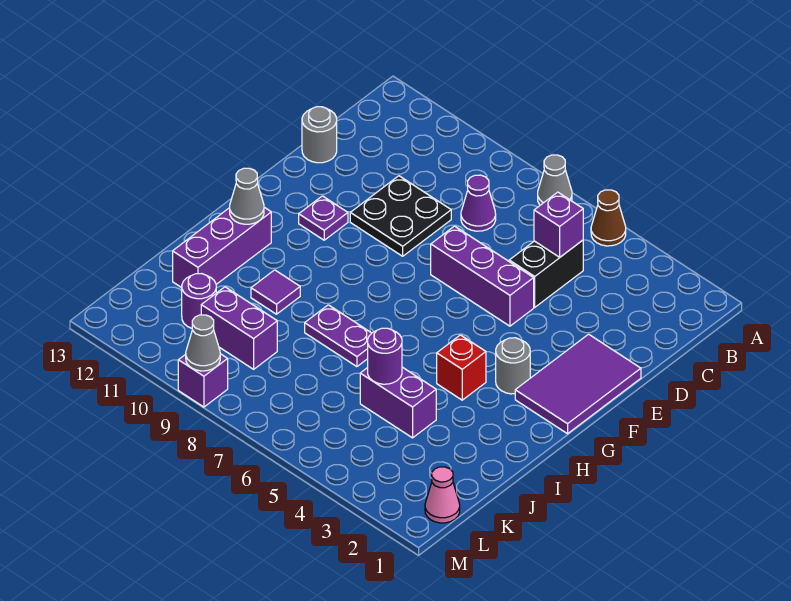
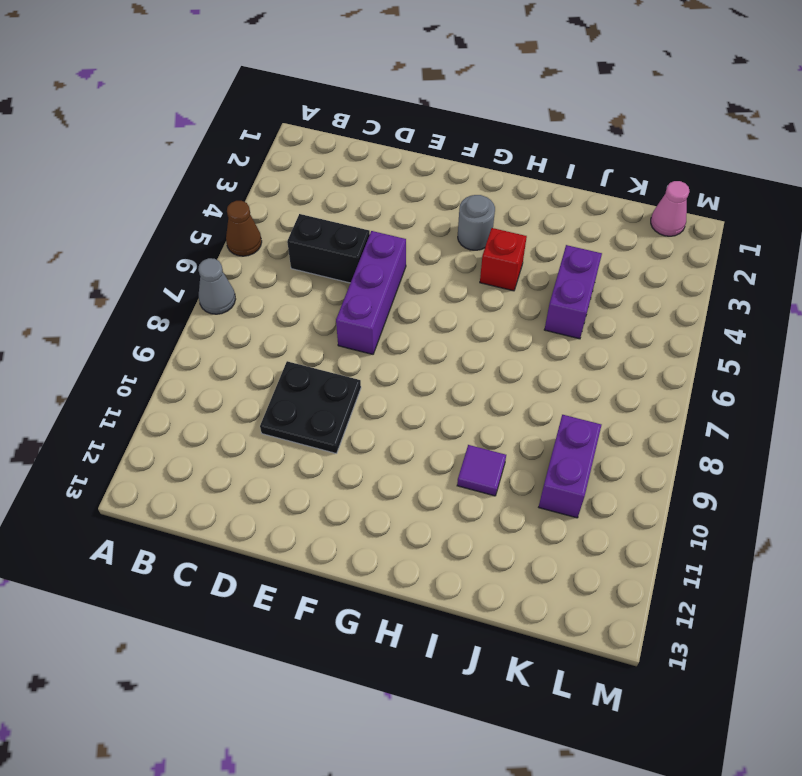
none -> purple 1x1 cone [461,175,496,231]
none -> grey 1x1 round brick [302,107,337,163]
none -> purple 2x3 tile [515,334,641,434]

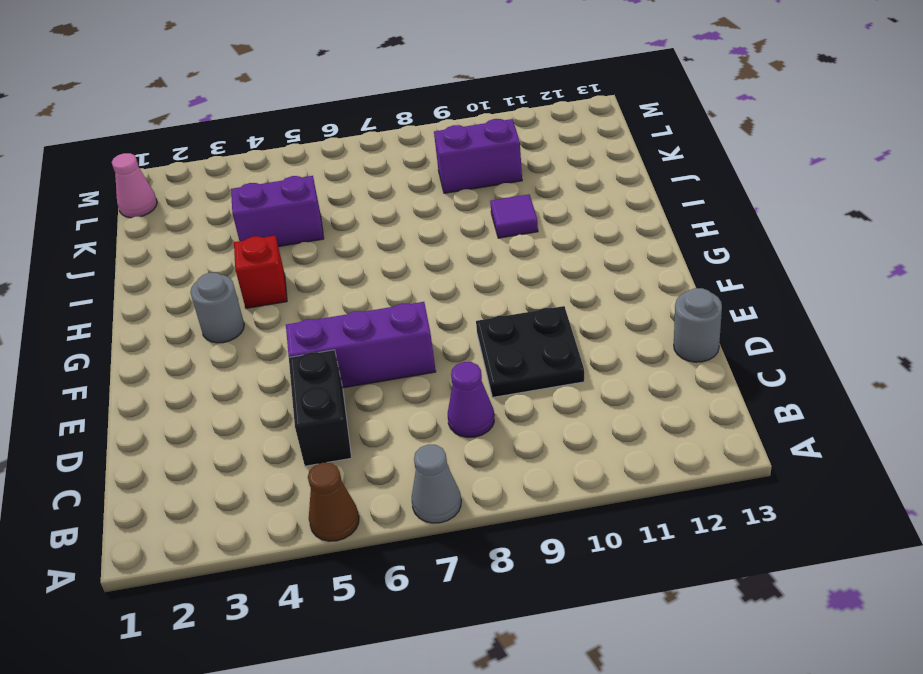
none -> purple 2x3 tile [515,334,641,434]
none -> purple 1x1 plate [299,196,348,240]
none -> purple 1x3 brick [173,207,271,288]

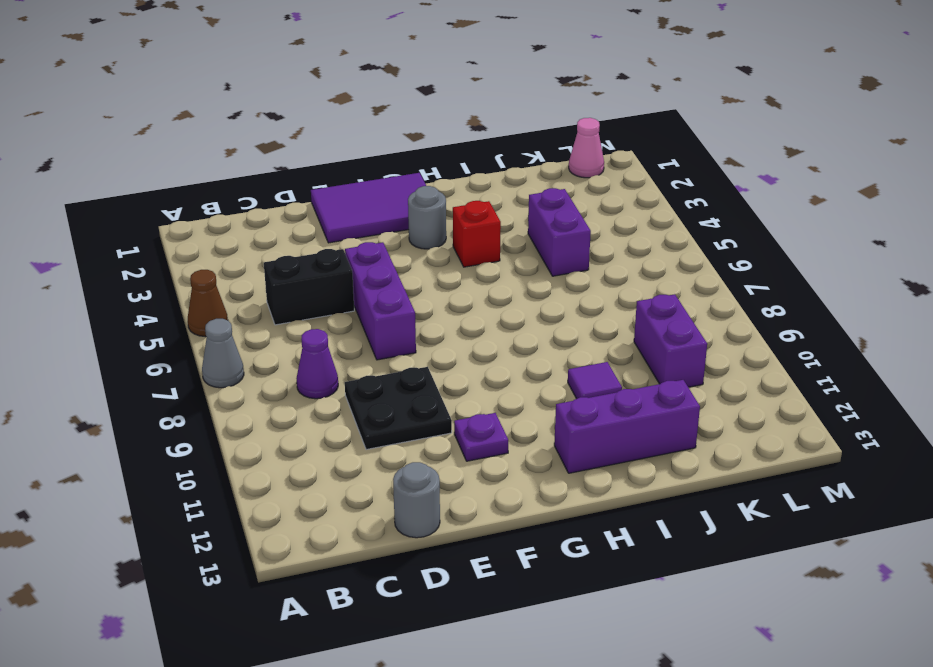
none -> purple 1x2 plate [305,305,371,367]
none -> purple 1x1 round brick [182,274,216,328]
none -> purple 1x1 brick [178,354,228,407]

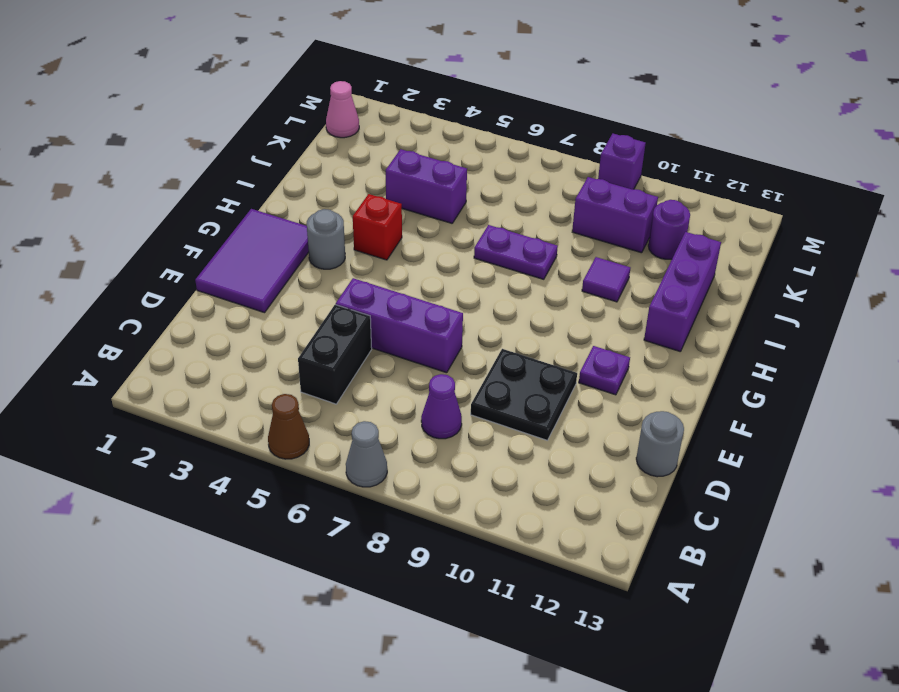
none -> purple 1x1 brick [534,192,583,257]
none -> grey 1x1 cone [230,168,264,224]
none -> purple 1x1 round brick [368,328,402,384]

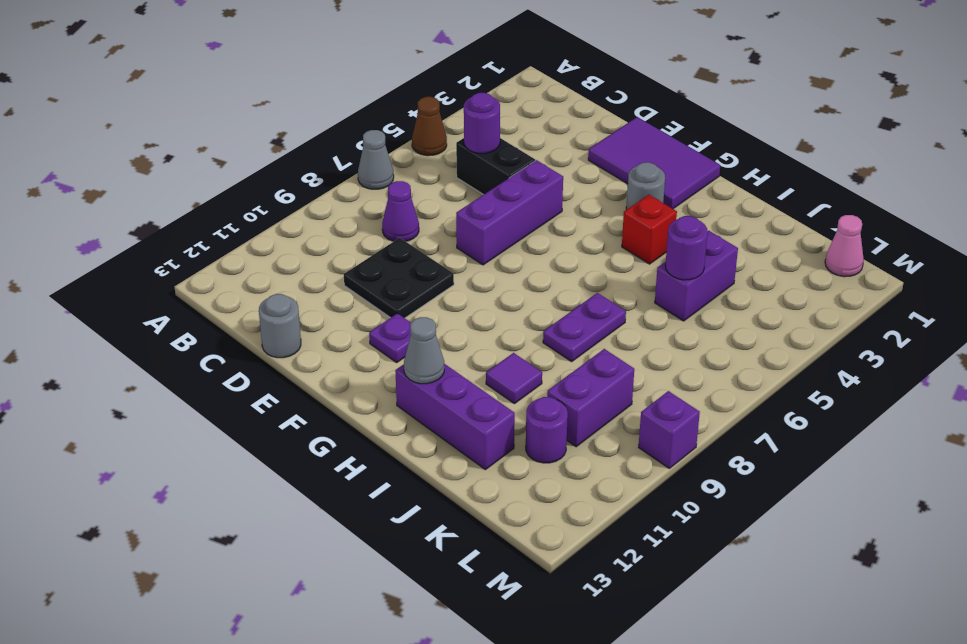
purple 1x1 round brick [464,93,500,153] -> purple 1x1 brick [534,192,583,257]
none -> grey 1x1 cone [186,315,220,371]

